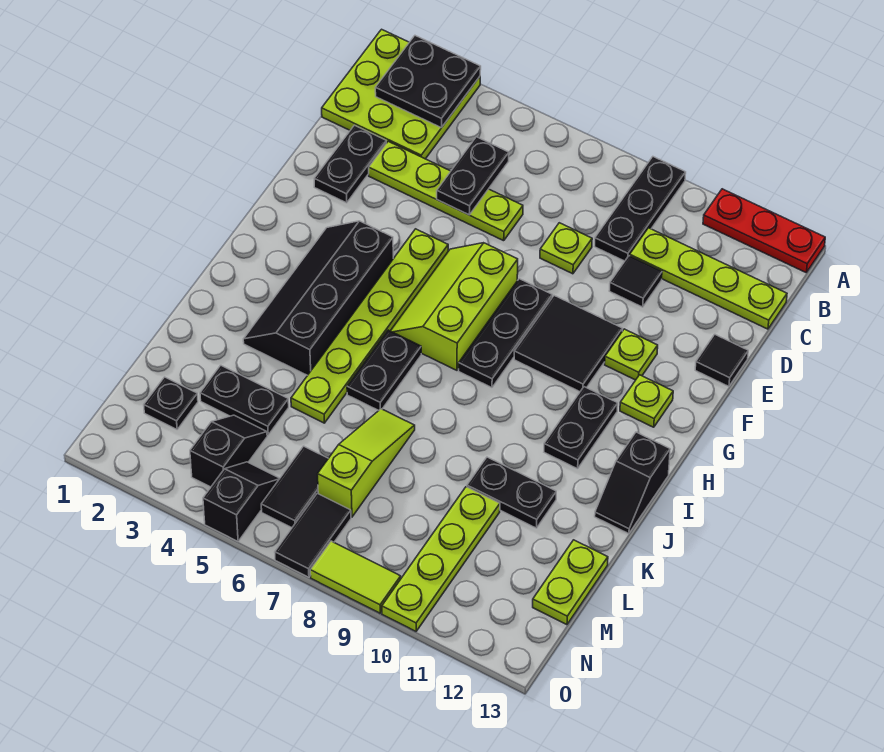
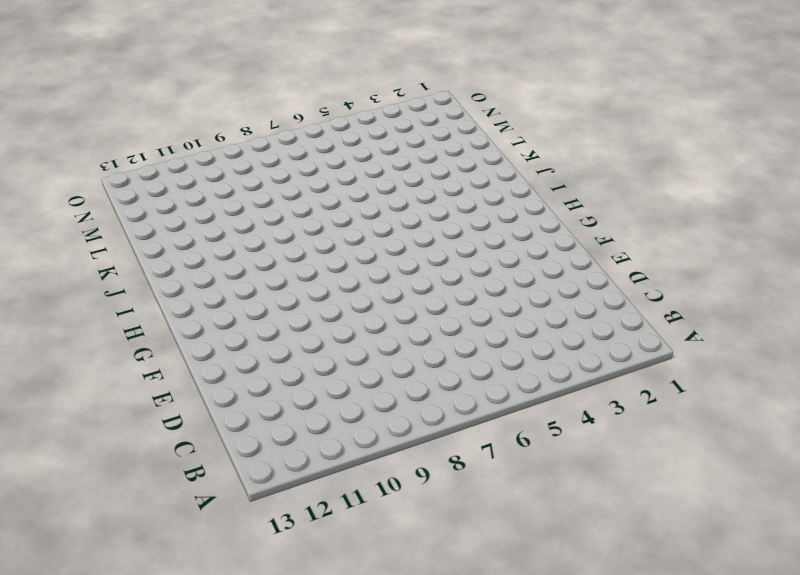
none -> lime 3x3 plate [322,29,480,159]
none -> black 1x3 plate [595,157,686,261]
none -> red 1x3 plate [703,189,825,272]
none -> lime 1x4 plate [630,228,787,329]

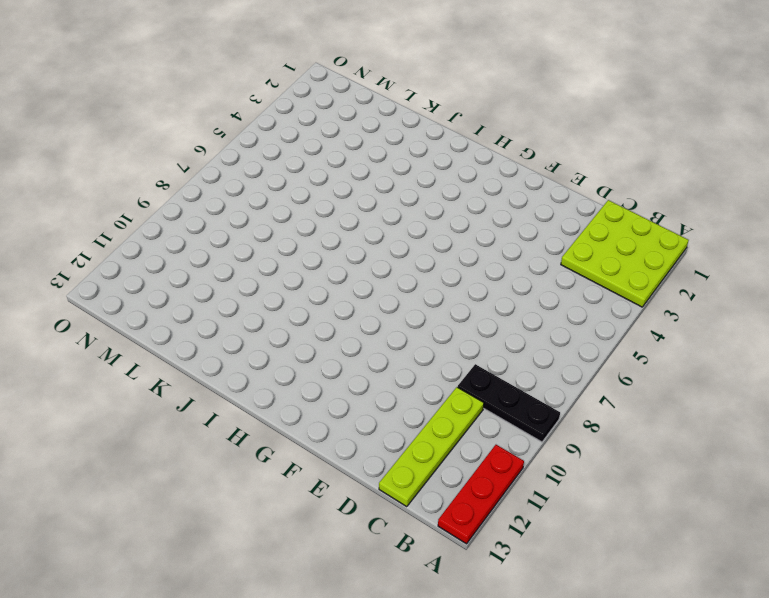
none -> black 1x2 plate [314,125,386,203]
none -> lime 1x4 plate [369,141,523,241]
none -> lime 1x1 plate [540,223,592,274]
none -> black 1x1 tile [609,256,662,307]

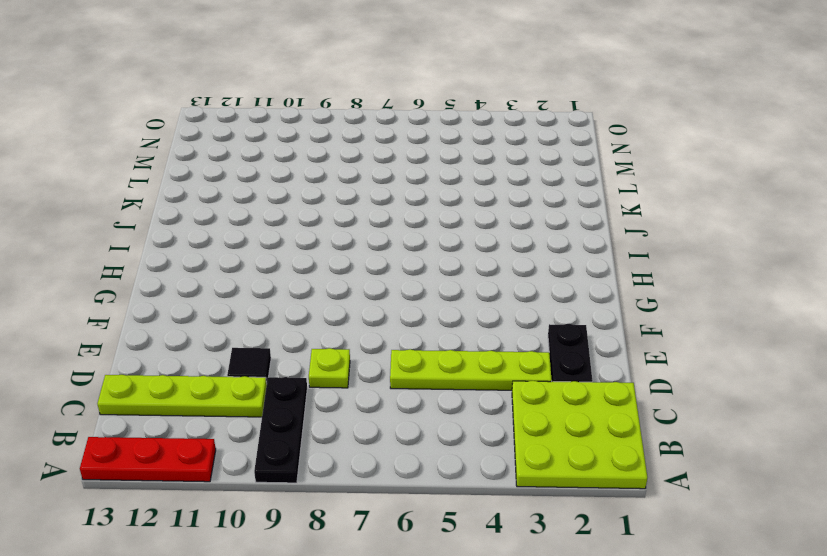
none -> black 1x1 tile [695,334,748,386]
none -> lime 1x6 plate [291,229,448,423]
none -> lime 2x3 slope [391,243,518,370]
none -> black 1x3 plate [459,279,552,388]

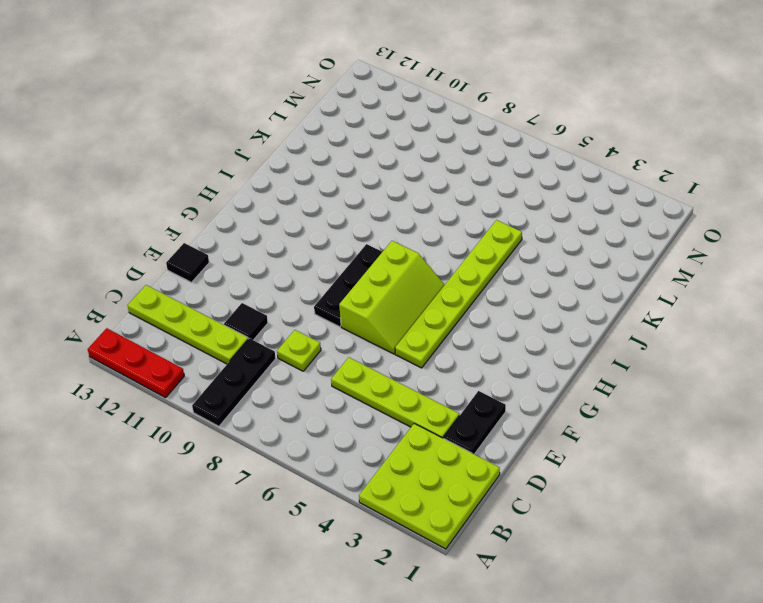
none -> black 2x2 tile [514,296,622,392]
none -> lime 1x1 plate [605,329,658,380]
none -> black 2x4 slope [243,221,393,375]
none -> lime 1x1 plate [620,375,673,427]

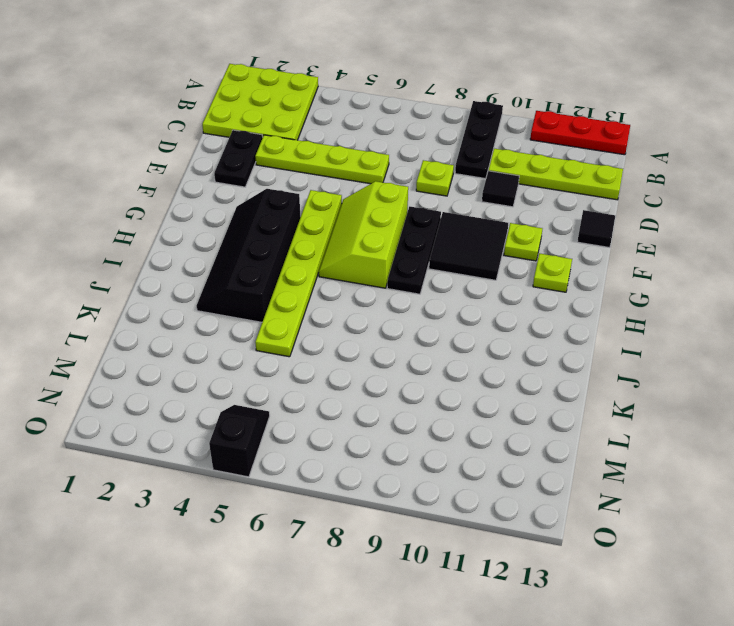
none -> black 1x2 plate [544,387,618,469]
none -> black 1x2 plate [347,330,421,410]
none -> black 1x2 slope [595,432,670,534]
none -> lime 1x3 slope [318,409,415,517]

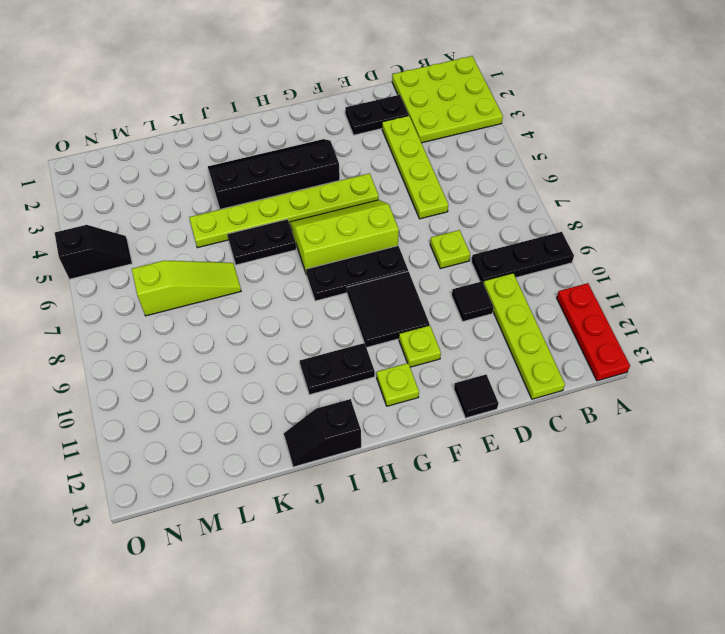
none -> black 1x2 plate [467,457,556,528]
none -> black 1x2 plate [200,365,289,435]
none -> lime 1x4 plate [382,487,500,631]
none -> lime 1x2 plate [533,540,608,625]

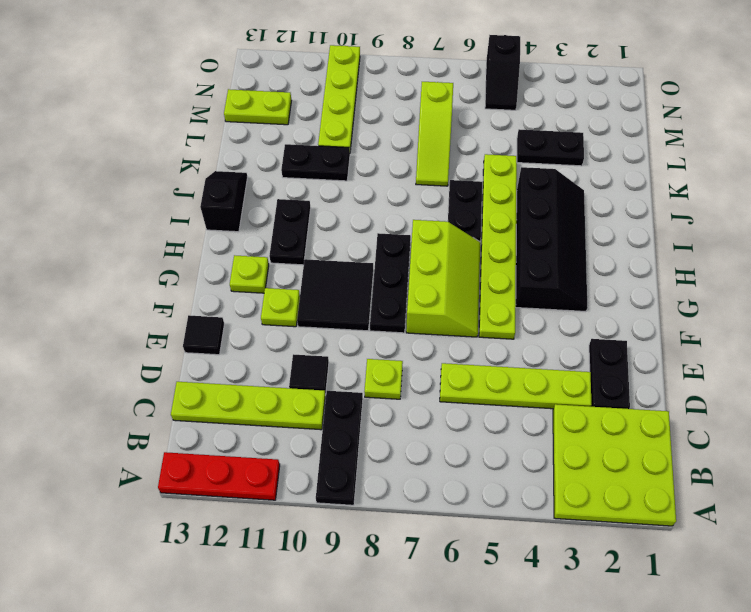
lime 1x2 plate [224,89,292,125] -> lime 1x2 plate turned to [533,540,608,625]
none -> black 1x1 plate [144,377,198,429]
none -> black 1x2 slope [190,415,267,487]
none -> black 1x2 tile [261,446,328,528]
none -> black 1x2 tile [275,493,351,577]

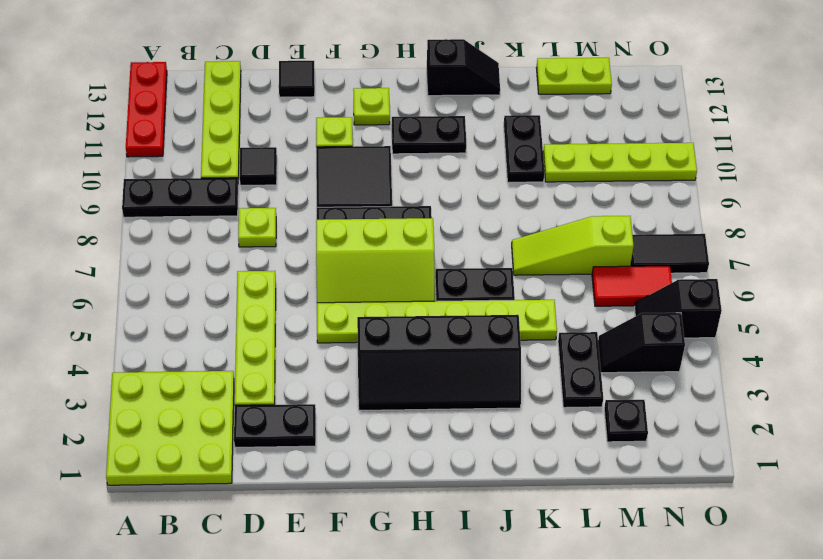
red 1x2 tile [592,266,672,306] -> black 1x2 tile [261,446,328,528]
none -> lime 1x2 tile [310,541,401,613]
none -> black 2x2 plate [375,36,481,128]
none -> black 1x2 plate [437,137,509,215]

